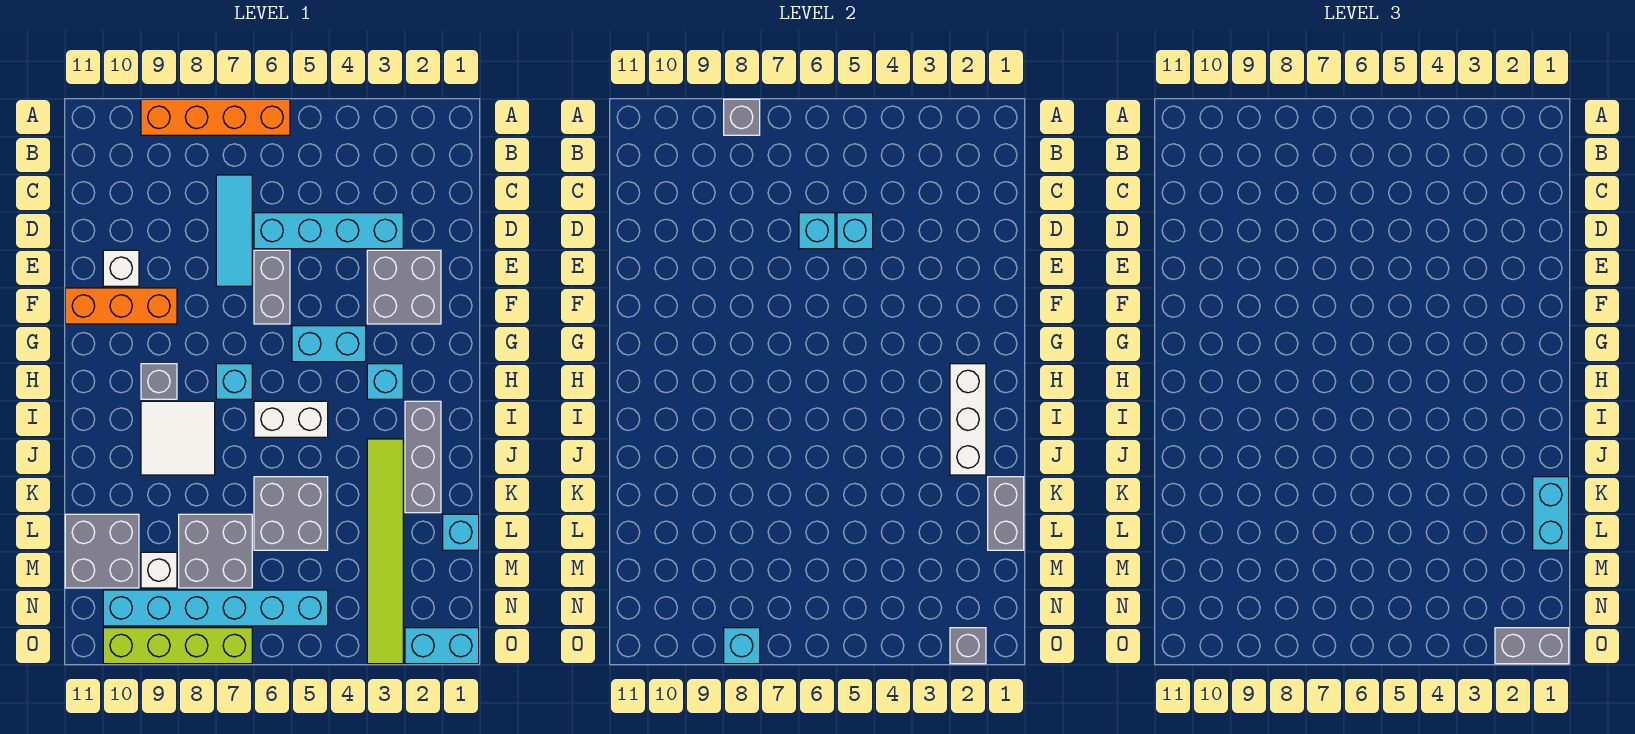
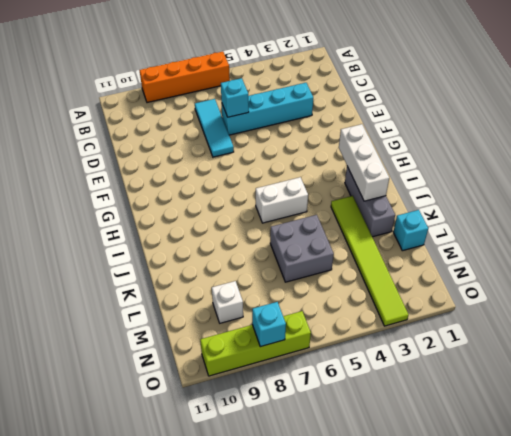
none -> grey 2x2 brick [367,250,441,324]
none -> grey 1x2 brick [254,250,290,324]
none -> white 1x1 brick [103,250,139,286]
none -> orange 1x3 brick [65,288,177,324]

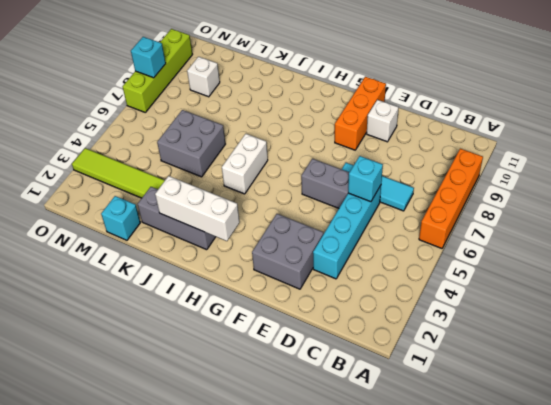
none -> cyan 1x2 brick [292,326,366,362]
none -> cyan 1x1 brick [367,364,403,399]
none -> cyan 1x1 brick [216,364,252,399]
none -> grey 1x1 brick [141,364,177,399]

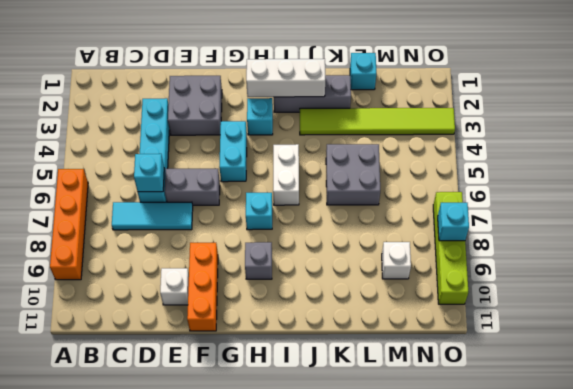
none -> white 2x2 tile [141,401,215,475]
none -> grey 2x2 brick [179,514,252,588]
none -> grey 2x2 brick [65,514,139,588]
none -> cyan 1x6 brick [103,590,328,626]

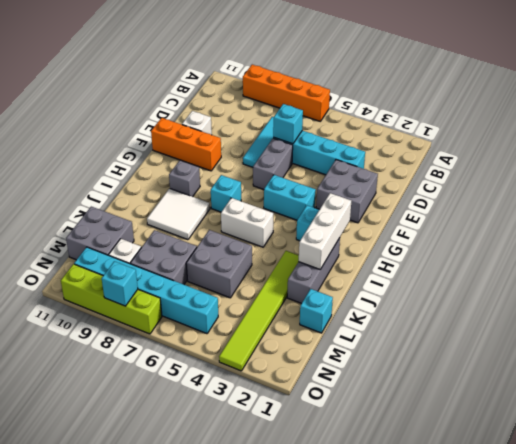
none -> cyan 1x2 brick [405,628,479,664]
none -> grey 1x1 brick [724,99,760,135]
none -> cyan 1x1 brick [837,213,873,249]
none -> grey 1x2 brick [988,477,1024,550]

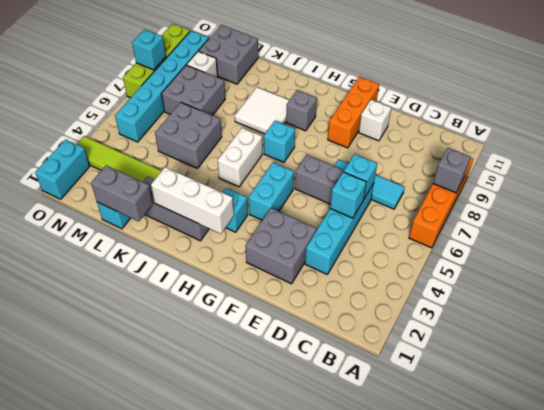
none -> grey 1x1 brick [950,628,986,664]
none -> cyan 1x2 brick [1533,477,1569,550]
none -> grey 1x2 brick [1495,628,1569,664]

